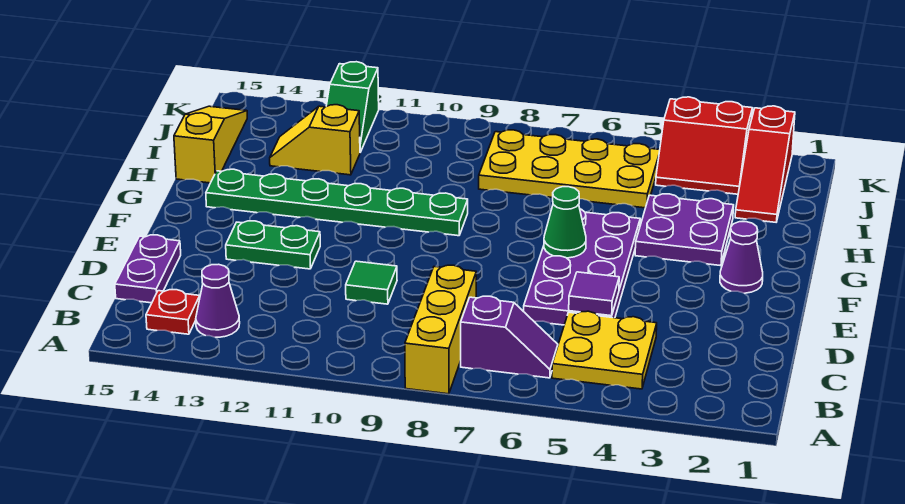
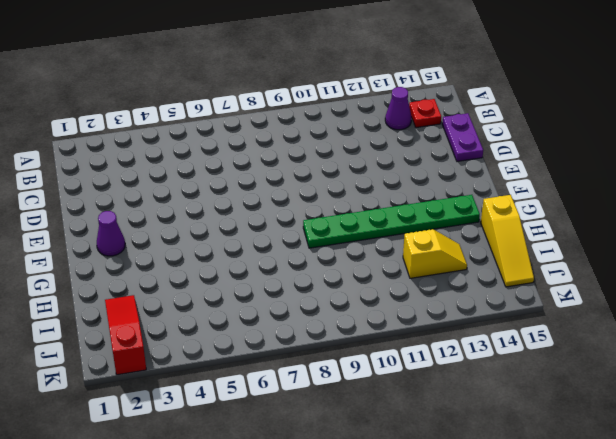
none -> yellow 1x3 brick [405,265,476,394]
none -> yellow 2x2 plate [552,311,657,389]
none -> purple 1x2 slope [461,296,558,378]

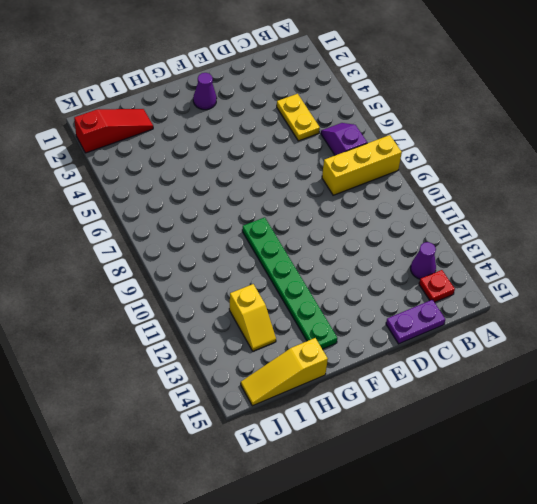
yellow 1x2 plate [277,94,320,141] -> yellow 2x2 plate [552,311,657,389]
none -> purple 2x4 plate [524,209,640,325]
none -> green 1x1 tile [346,261,397,304]
none -> green 1x2 plate [226,221,320,269]

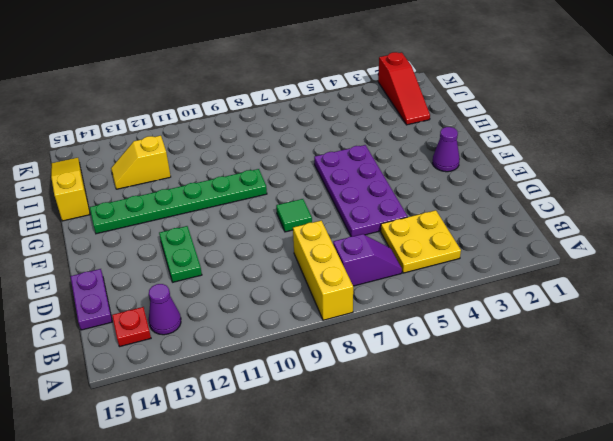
green 1x2 plate [159,226,202,282] -> green 1x2 plate turned to [226,221,320,269]
green 1x1 tile [276,199,312,232] -> green 1x1 tile moved to [346,261,397,304]
none -> purple 2x2 plate [635,194,734,266]
none -> yellow 2x4 plate [479,130,660,208]
none -> red 2x2 slope [656,97,752,194]

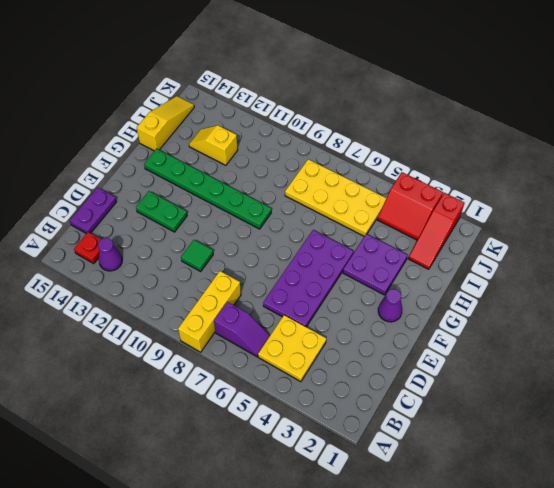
none -> green 1x2 slope [326,62,379,152]
none -> purple 1x1 tile [569,272,619,316]
none -> green 1x1 cone [544,187,586,258]

